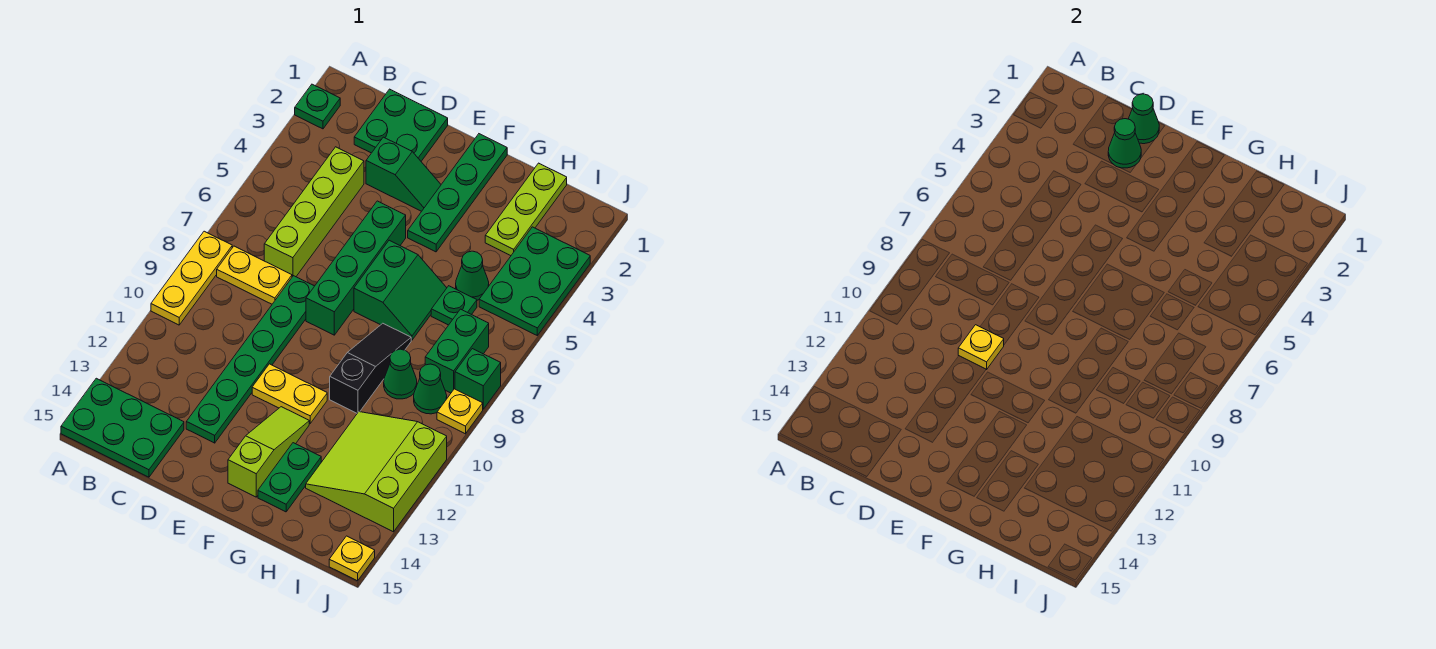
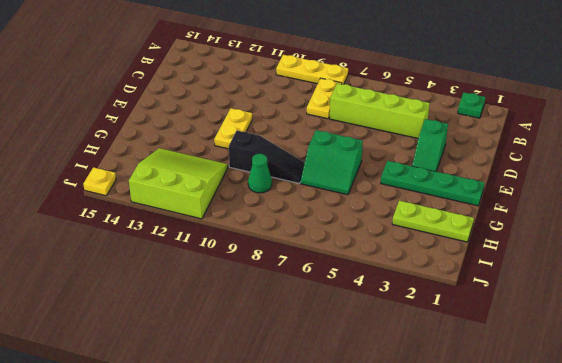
none -> green 2x3 plate [61,378,184,477]
none -> green 2x2 plate [354,89,448,161]
none -> green 1x6 plate [186,276,314,443]

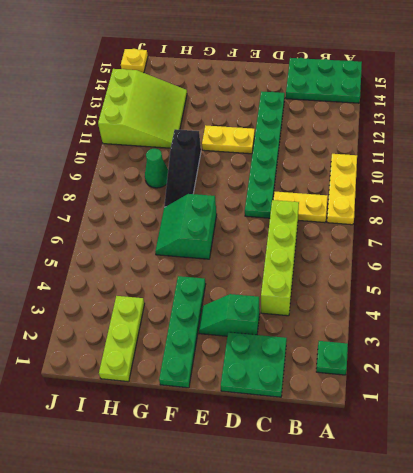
none -> green 1x4 brick [306,201,406,335]
none -> lime 1x3 slope [228,407,309,497]
none -> green 1x2 plate [258,443,321,512]

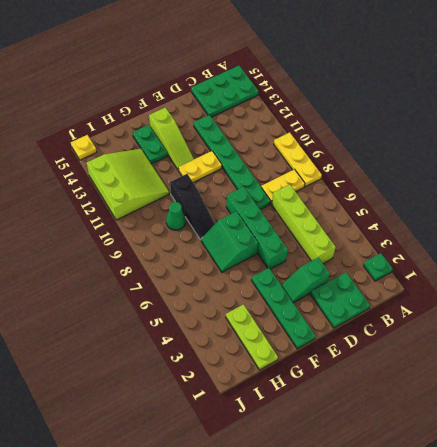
none -> green 1x1 cone [456,251,489,300]
none -> green 1x1 plate [431,286,477,325]
none -> green 2x3 plate [479,227,590,335]

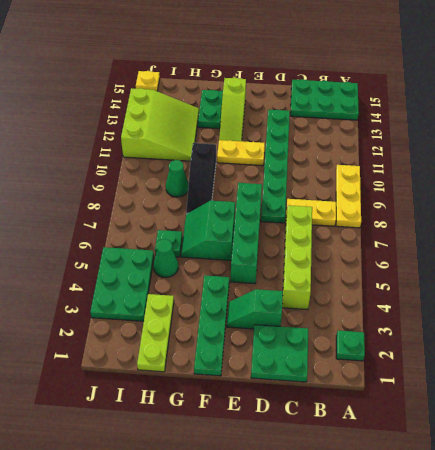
none -> green 1x2 brick [425,309,489,393]
none -> green 1x1 cone [414,364,447,414]
none -> green 1x1 brick [455,349,501,409]

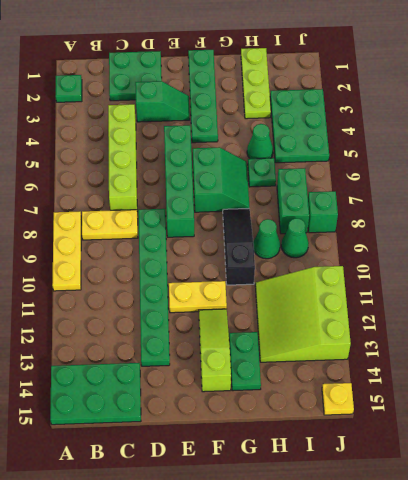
none -> yellow 1x1 plate [437,389,483,434]
none -> green 1x1 cone [1129,94,1159,144]
none -> green 1x1 cone [1108,119,1141,168]

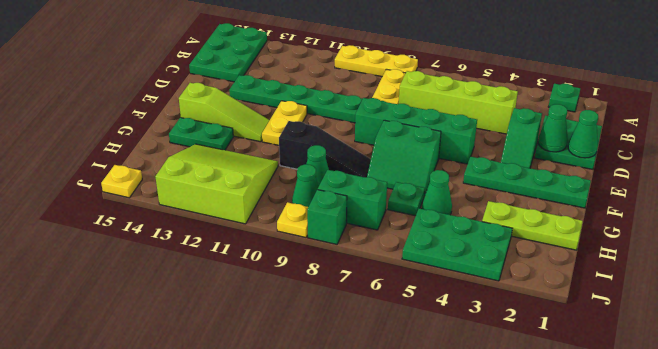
none -> yellow 1x1 plate [958,325,1004,370]

